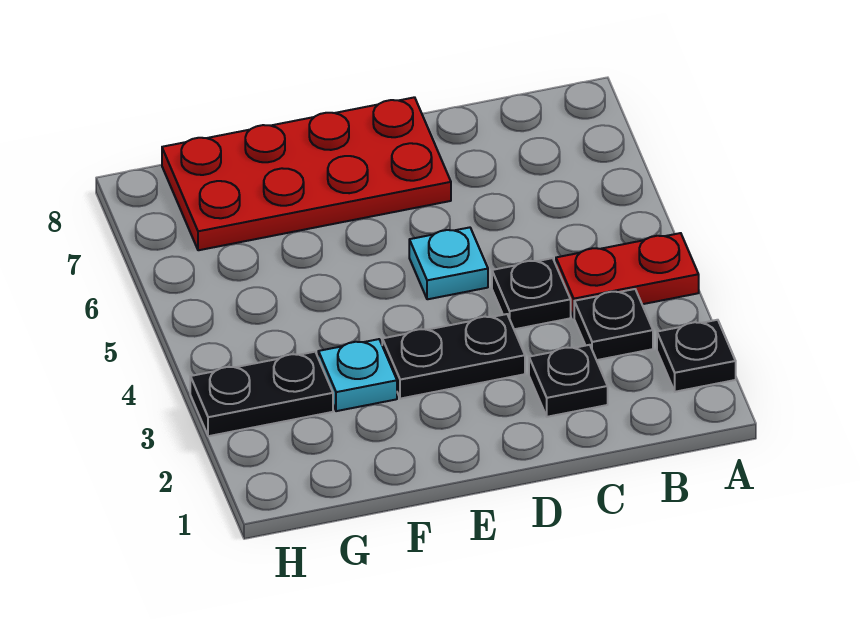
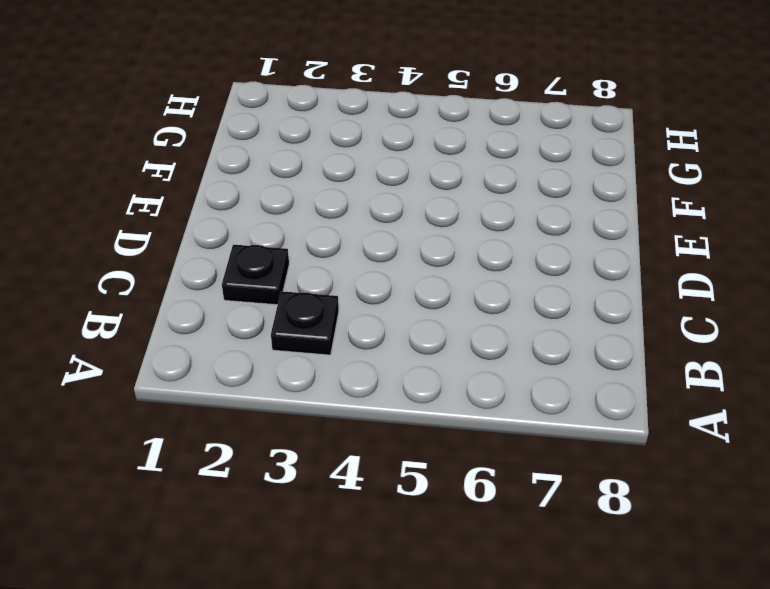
none -> black 1x1 plate [657,320,736,392]
none -> red 1x2 plate [556,233,699,317]

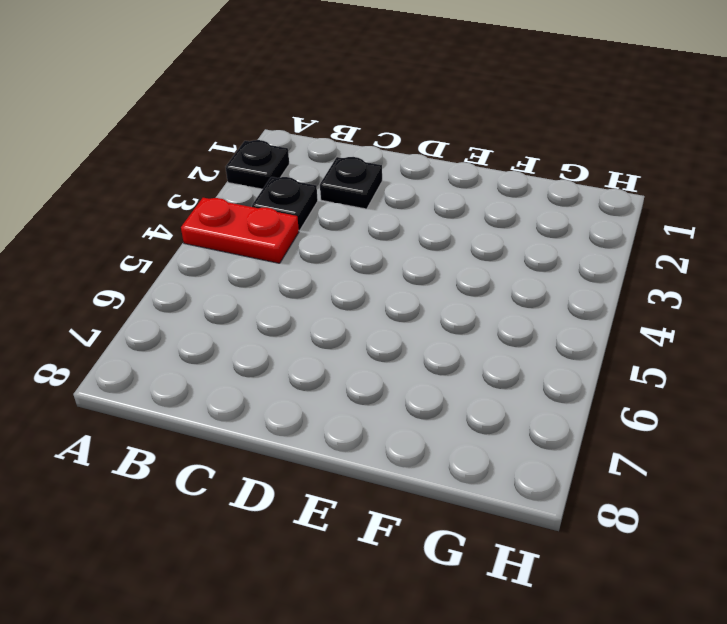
none -> black 1x1 plate [492,258,571,329]
none -> black 1x2 plate [382,314,525,399]

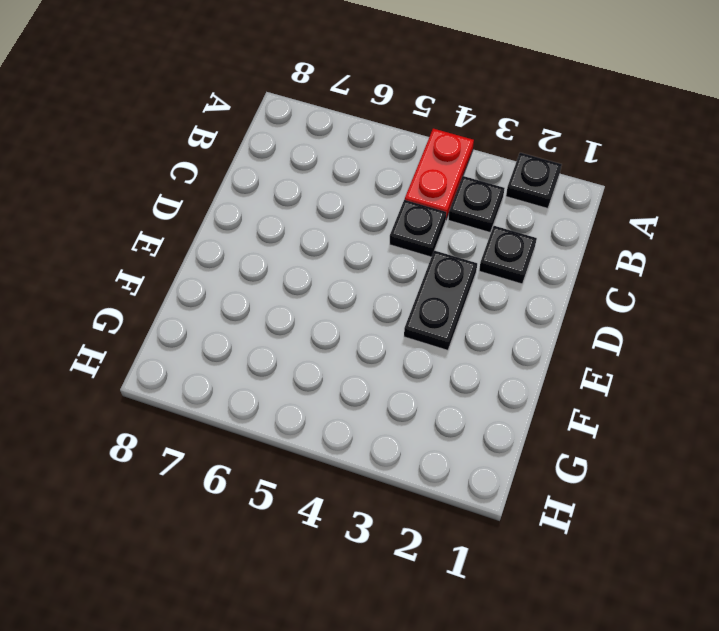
none -> cyan 1x1 plate [409,227,488,299]
none -> red 2x4 plate [162,97,451,250]

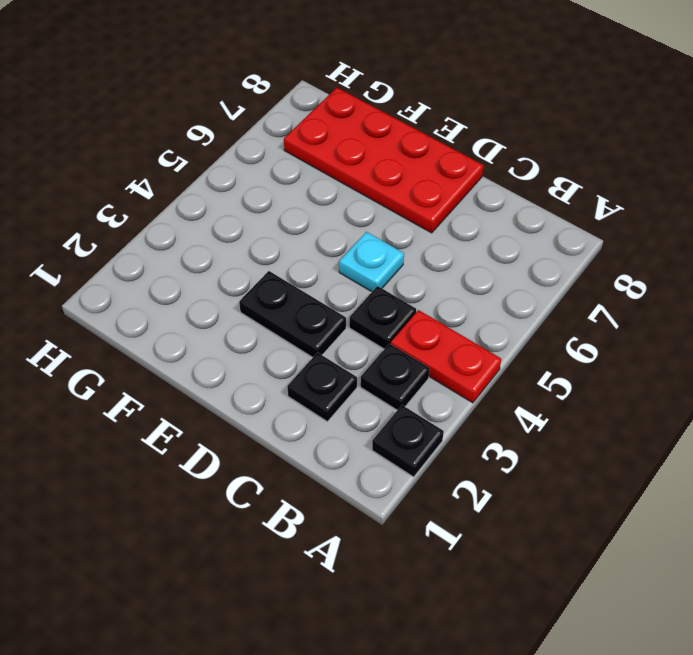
none -> cyan 1x1 plate [318,339,397,411]
none -> black 1x2 plate [190,352,333,436]

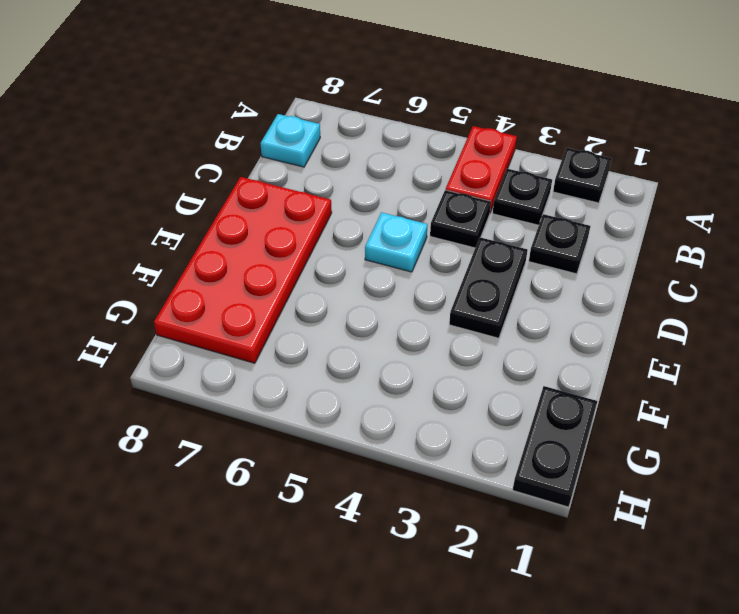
cyan 1x1 plate [260,114,320,167] -> cyan 1x1 plate moved to [318,339,397,411]
black 1x2 plate [513,386,597,507] -> black 1x2 plate moved to [190,352,333,436]

